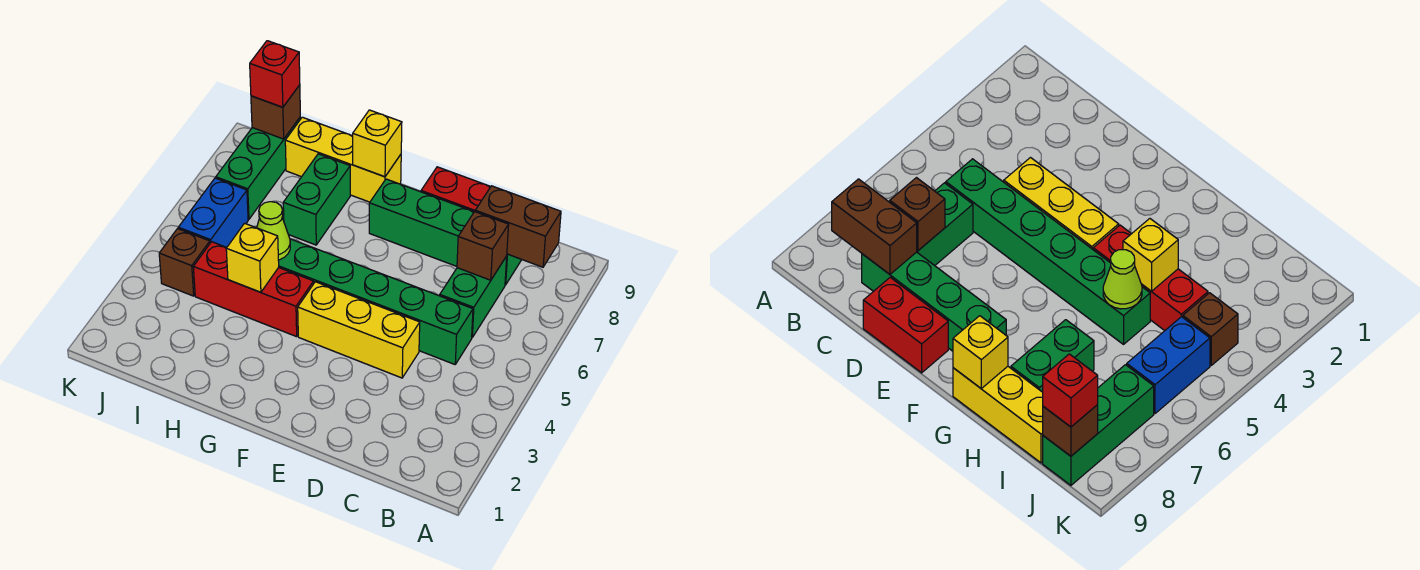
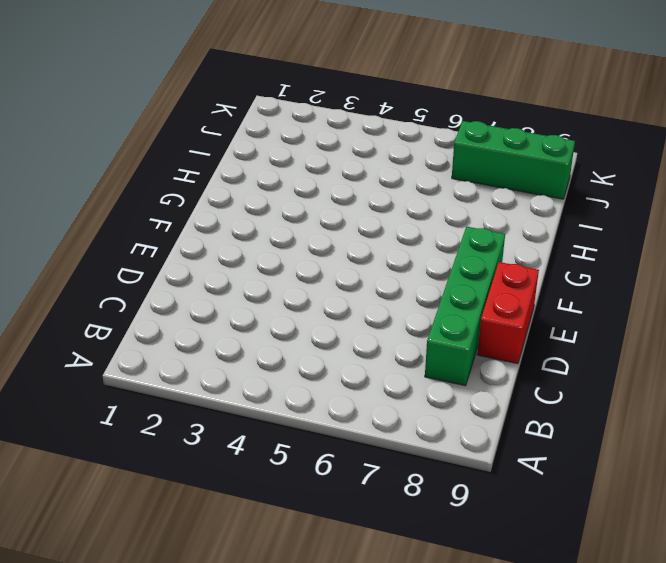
none -> green 1x6 brick [278,239,473,364]
none -> green 1x2 brick [440,256,507,337]
none -> yellow 1x3 brick [298,282,420,378]

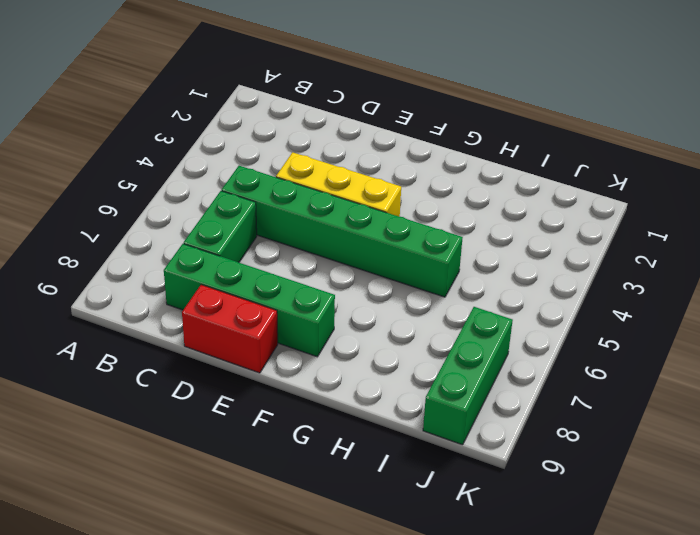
none -> red 1x3 brick [193,242,314,337]
none -> yellow 1x3 brick [285,117,401,202]
none -> green 1x2 brick [283,154,350,245]

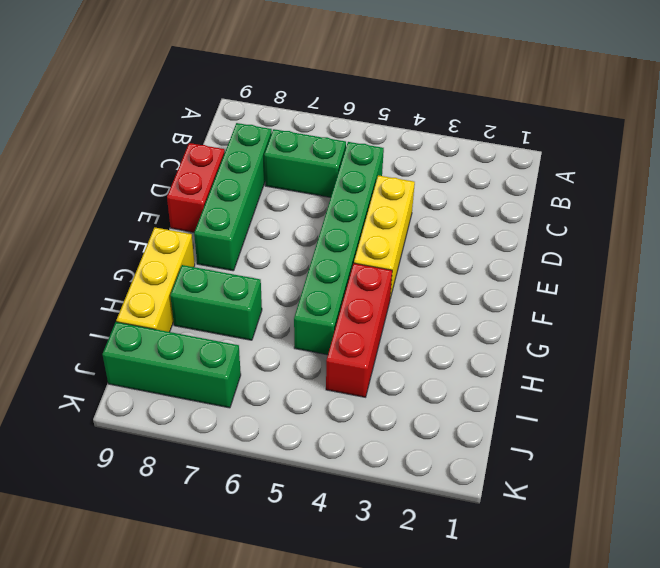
none -> brown 1x1 brick [159,229,210,296]
none -> blue 1x2 brick [178,178,248,247]
none -> brown 1x2 brick [475,186,561,267]

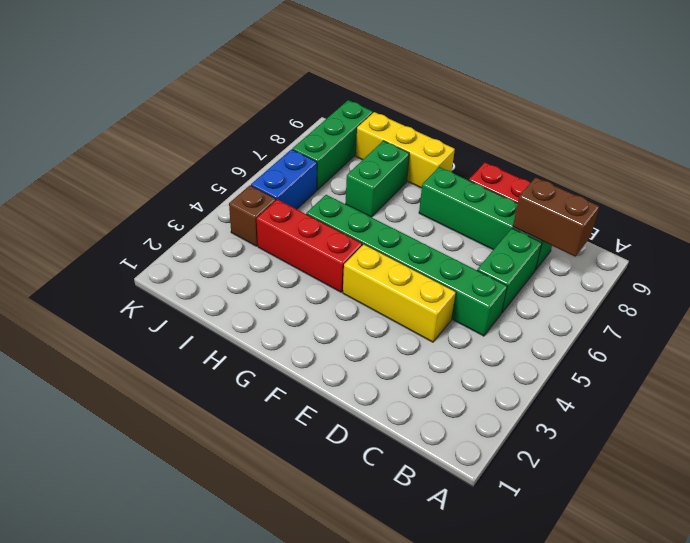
none -> brown 1x1 brick [457,212,509,280]
none -> yellow 1x1 brick [353,110,402,177]
none -> yellow 1x1 brick [226,223,279,292]

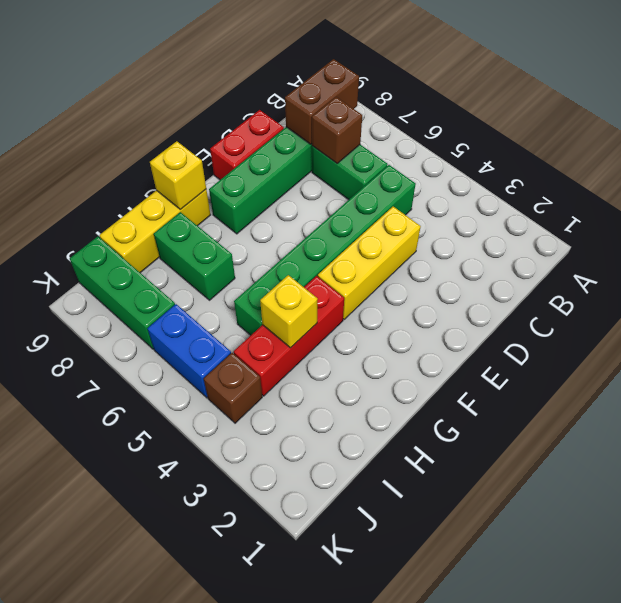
none -> lime 1x1 cone [257,202,290,260]
none -> brown 1x1 brick [251,85,300,139]
none -> red 1x1 brick [250,41,300,107]

